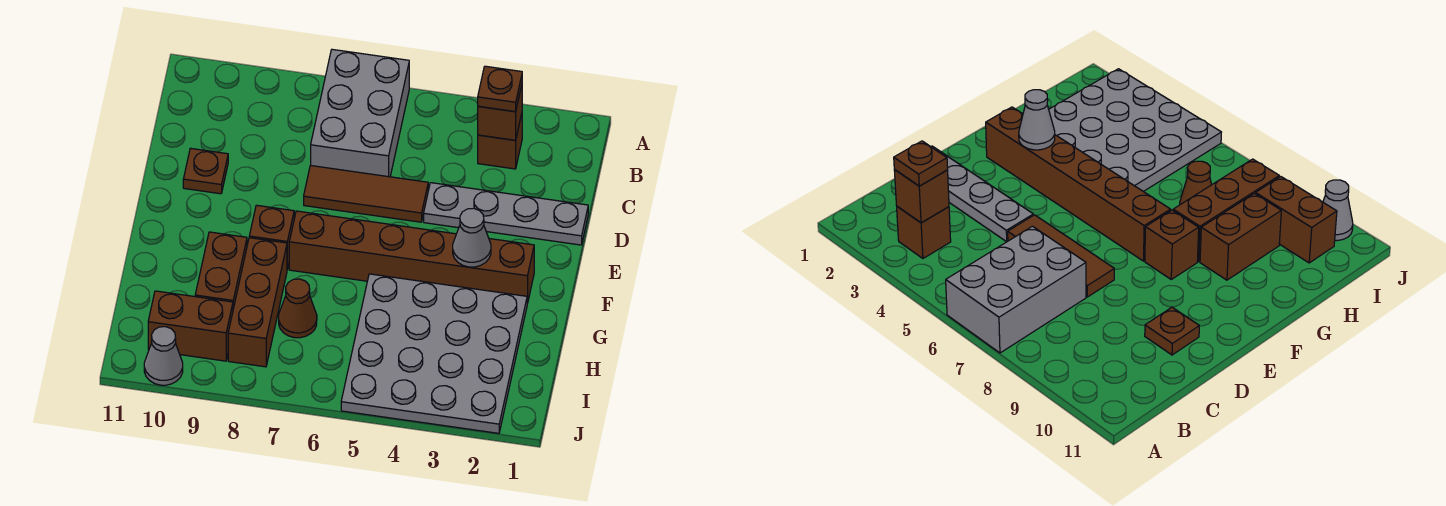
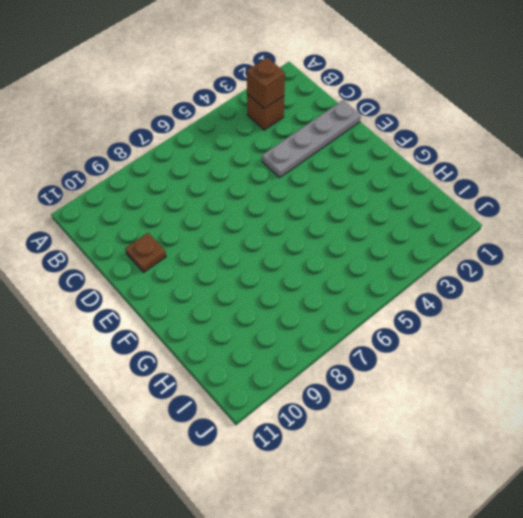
none -> grey 2x3 brick [311,49,409,177]
none -> brown 1x3 tile [304,165,428,222]
none -> brown 1x6 brick [289,211,534,304]

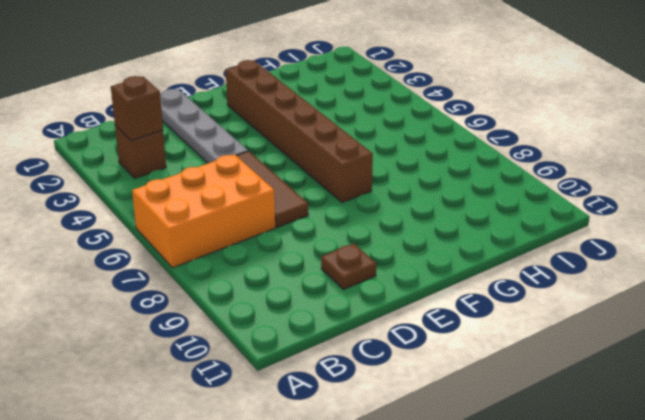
orange 2x3 brick [132,154,275,268] -> grey 2x3 brick [311,49,409,177]
none -> brown 1x1 brick [249,205,294,269]
none -> grey 4x4 plate [341,274,527,433]
none -> brown 1x3 brick [228,238,287,367]

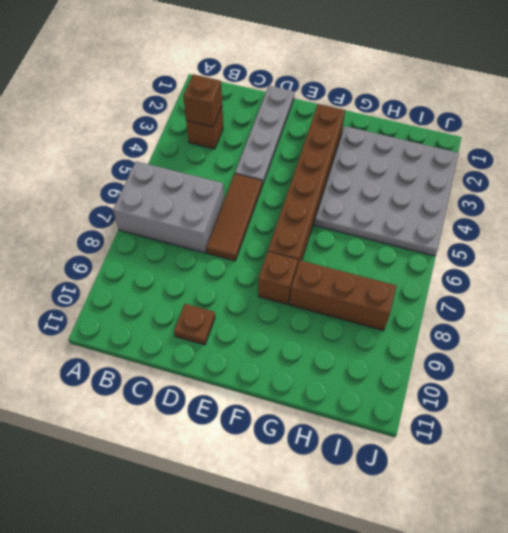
none -> brown 1x2 brick [195,232,247,309]
none -> brown 1x1 cone [279,279,317,338]
none -> brown 1x2 brick [148,291,233,361]

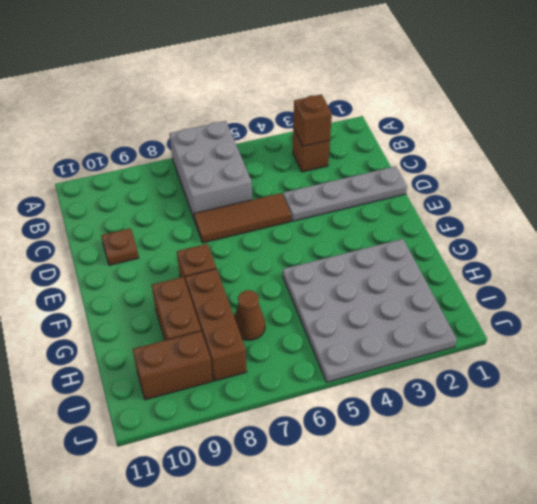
none -> brown 1x6 brick [289,211,534,304]
none -> grey 1x1 cone [144,327,183,385]
none -> grey 1x1 cone [453,208,491,267]

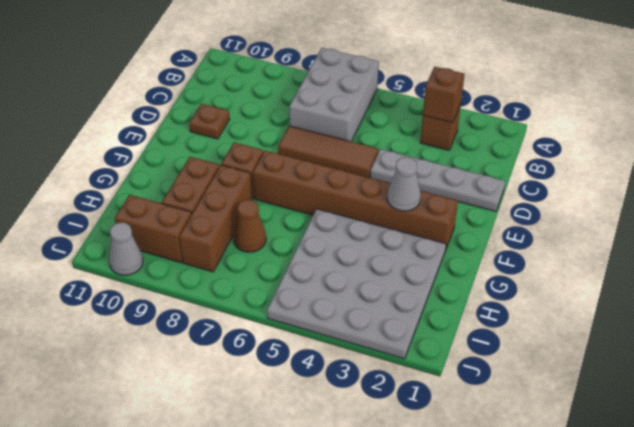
none -> brown 1x1 plate [478,66,522,112]

